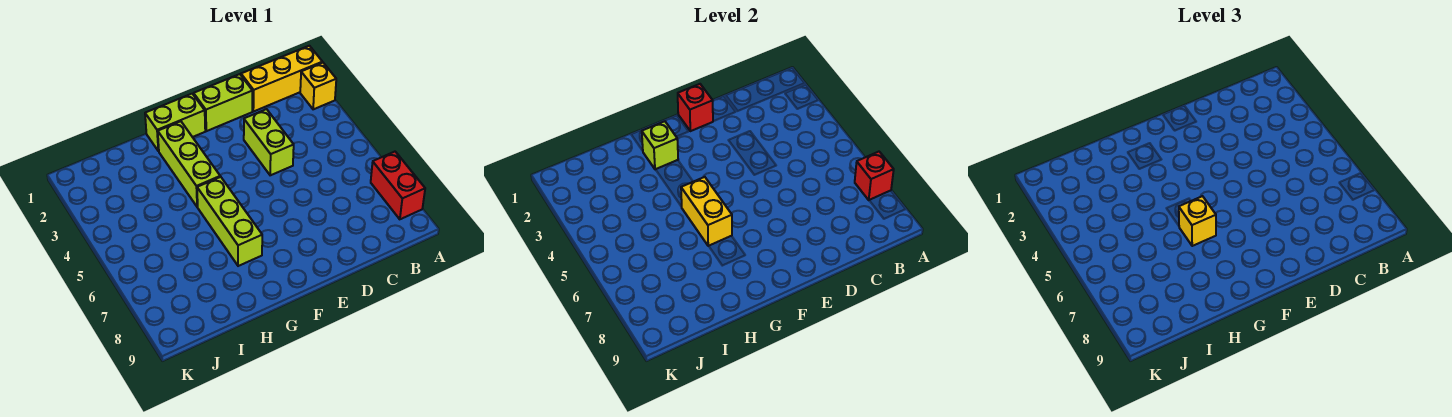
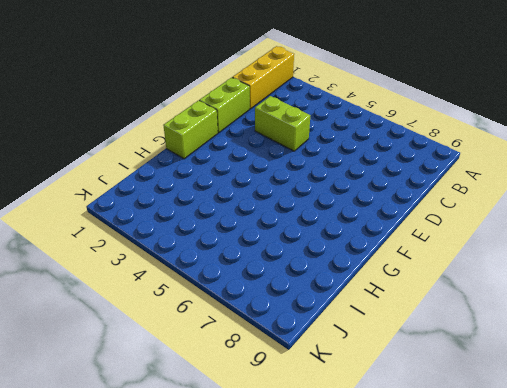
none -> yellow 1x1 brick [300,63,336,109]
none -> red 1x2 brick [371,152,425,219]
none -> lime 1x3 brick [158,121,220,207]

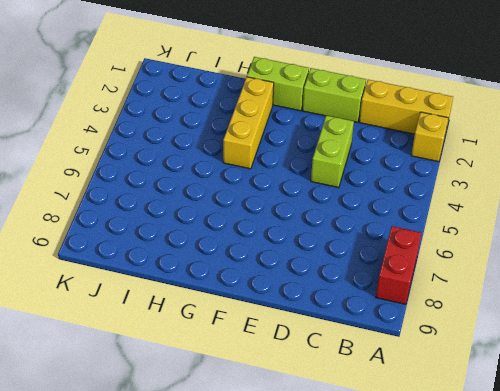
yellow 1x3 brick [223,77,274,169] -> lime 1x3 brick [158,121,220,207]
none -> lime 1x3 brick [197,177,262,266]
none -> red 1x1 brick [855,152,894,200]
none -> red 1x1 brick [678,84,713,131]

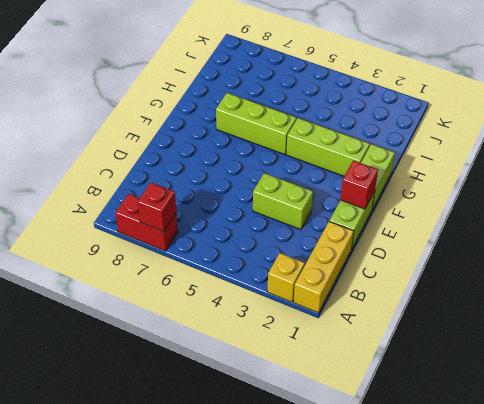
none -> lime 1x1 brick [642,121,678,170]
none -> yellow 1x2 brick [681,177,732,246]
none -> yellow 1x1 brick [1179,196,1216,246]

